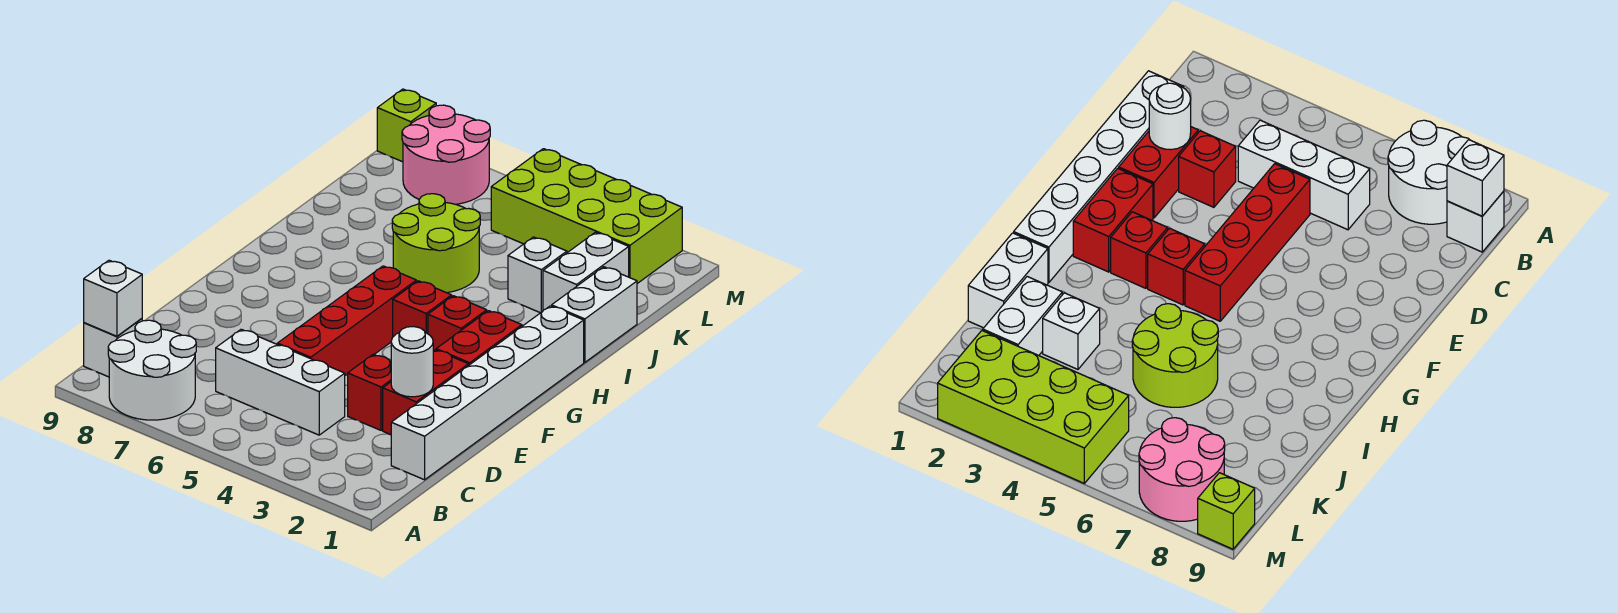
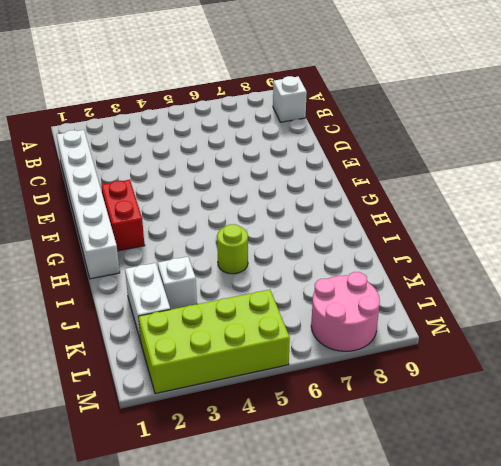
lime 1x1 round brick [217,224,248,274] -> lime 2x2 round brick [392,194,480,293]
none -> white 2x2 round brick [108,320,196,420]
none -> white 1x3 brick [216,329,345,435]
none -> red 1x2 brick [383,350,468,435]

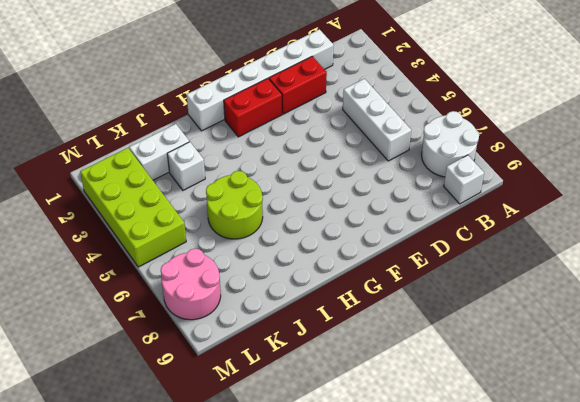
none -> red 1x1 brick [348,354,391,430]
none -> red 1x4 brick [277,266,416,376]
none -> red 1x1 brick [428,296,487,351]

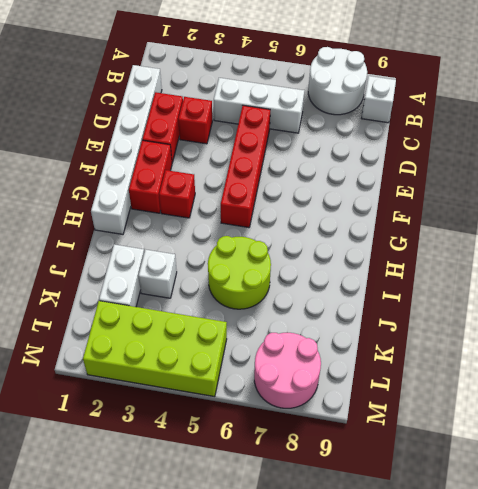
none -> red 1x1 brick [393,281,452,337]
none -> white 1x2 brick [552,267,637,362]
none -> lime 1x1 brick [377,89,436,162]

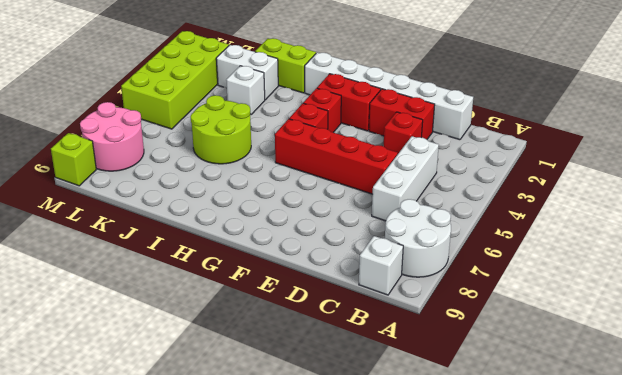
lime 1x2 brick [255,38,316,93] -> white 1x2 brick [552,267,637,362]
none -> white 1x1 brick [84,260,142,336]
none -> white 1x1 round brick [391,327,433,397]

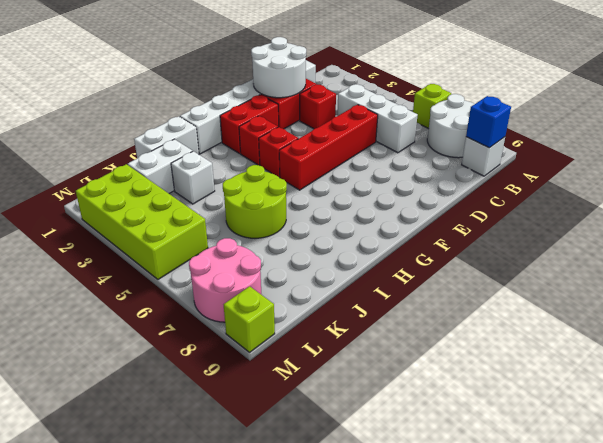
lime 1x1 brick [413,84,451,129] -> none
blue 1x1 brick [466,96,511,148] -> white 1x1 brick [84,260,142,336]
white 2x2 round brick [251,37,306,98] -> white 1x1 round brick [391,327,433,397]

